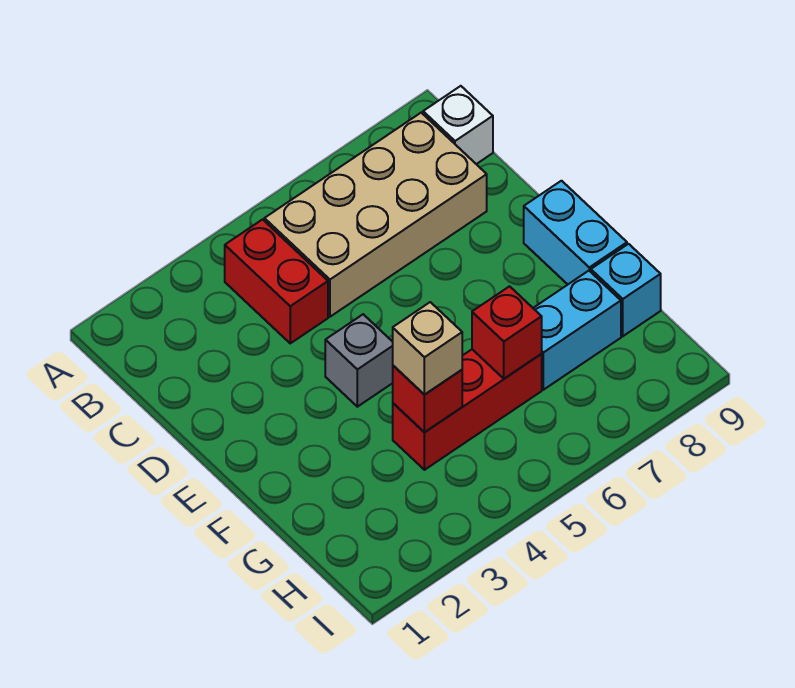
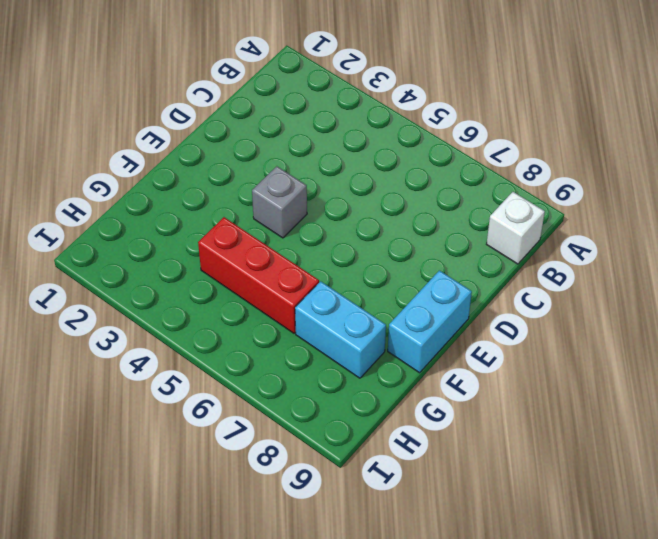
none -> red 1x2 brick [225,220,328,343]
none -> tan 2x4 brick [264,113,487,317]

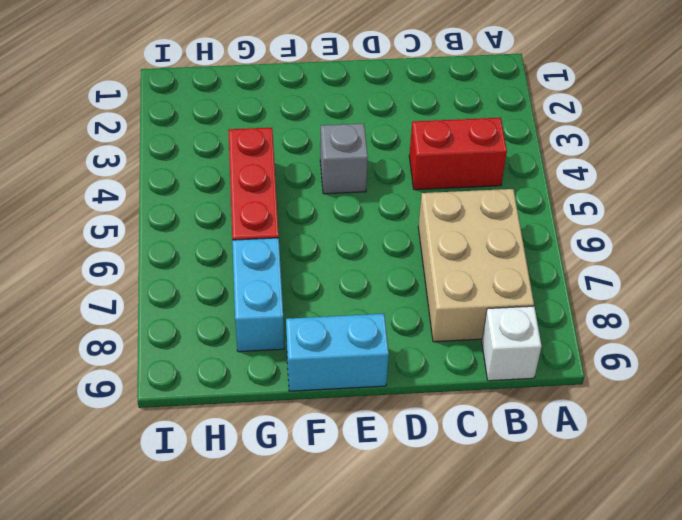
tan 2x3 brick [418,189,534,342] -> tan 2x4 brick [264,113,487,317]
none -> cyan 1x1 brick [591,244,661,336]
none -> red 1x1 brick [393,366,462,432]

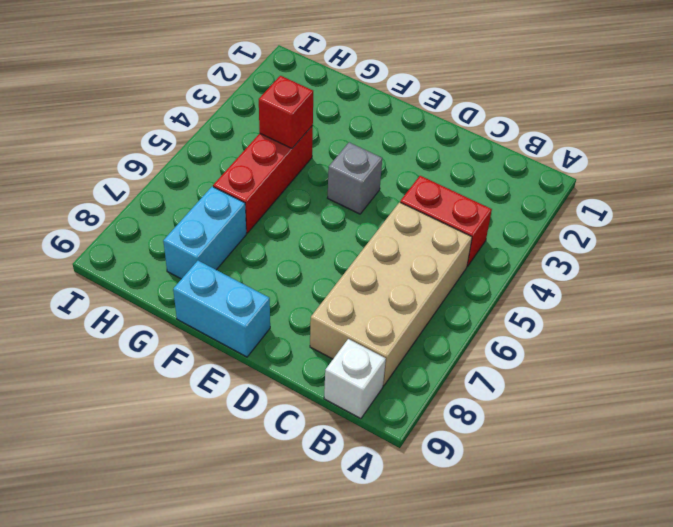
none -> cyan 1x1 brick [591,244,661,336]
none -> red 1x1 brick [472,286,542,379]

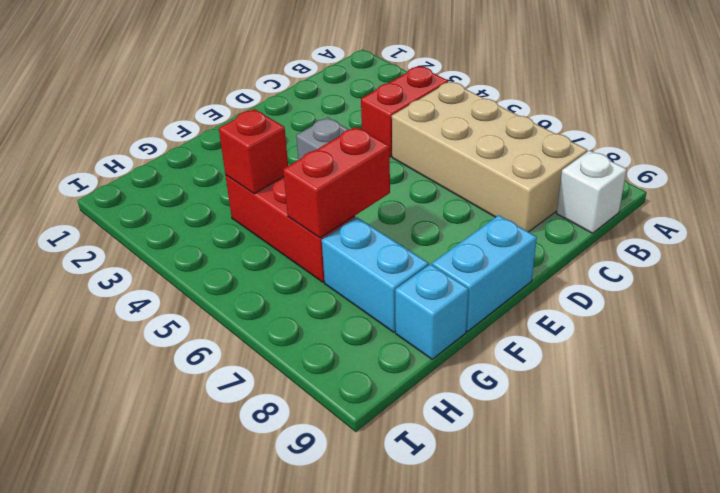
red 1x2 brick [283,127,390,238] -> red 1x1 brick [472,286,542,379]
none -> tan 1x1 brick [393,302,462,395]

